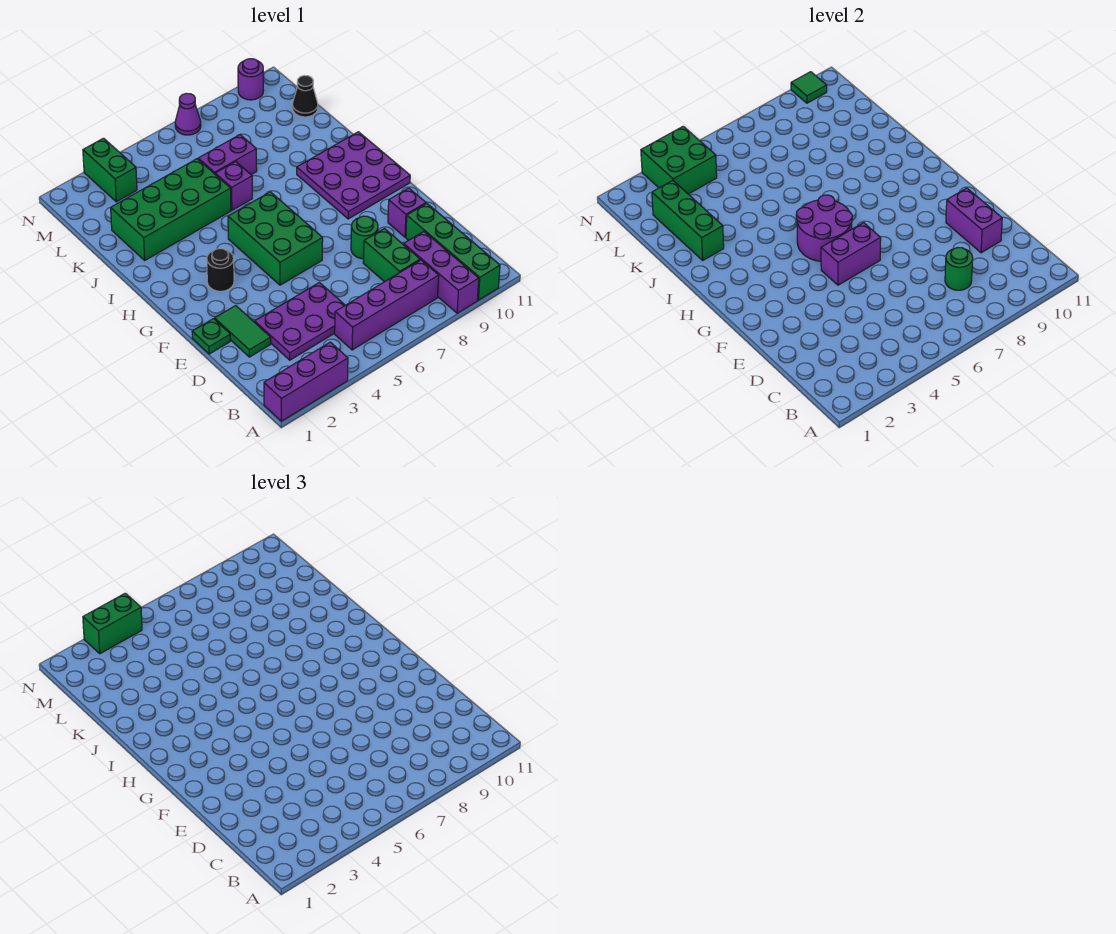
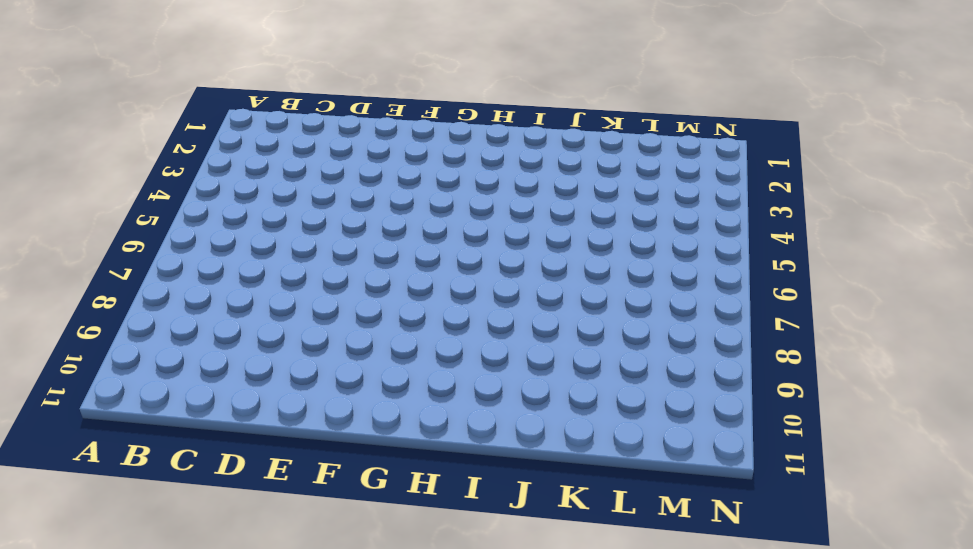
none -> purple 1x3 brick [264,342,348,421]
none -> purple 1x3 brick [404,232,479,313]
none -> green 1x4 brick [406,203,500,300]

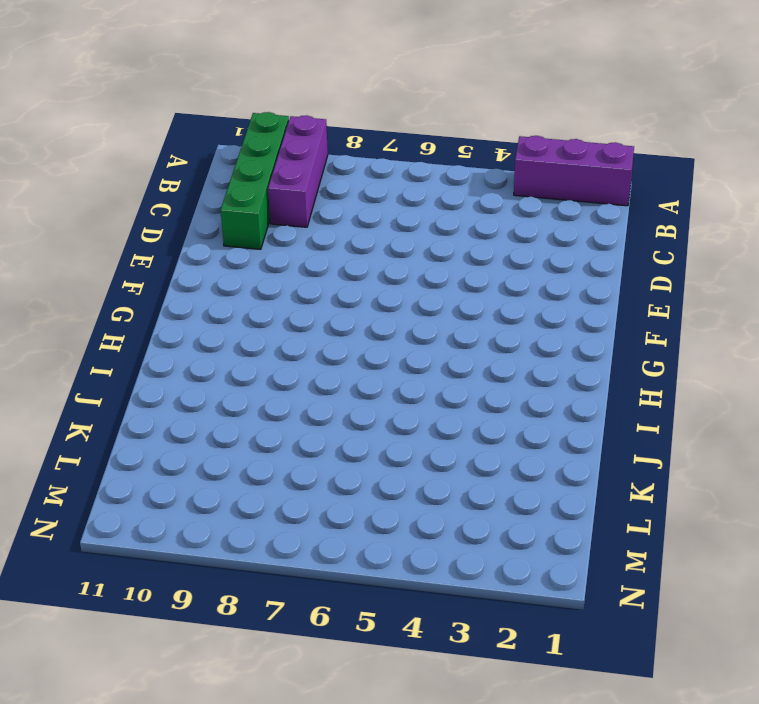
none -> purple 1x4 brick [335,260,439,350]
none -> purple 2x3 plate [255,283,345,360]
none -> green 1x2 brick [363,229,420,282]

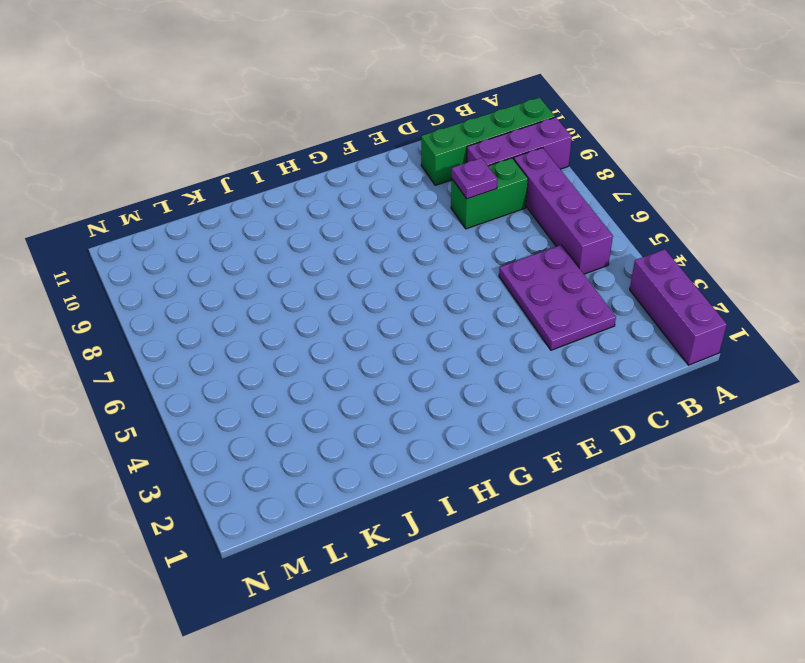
purple 1x1 plate [452,158,497,199] -> none
none -> green 1x2 tile [215,306,271,357]
none -> green 1x1 plate [192,319,230,354]
none -> green 1x1 round brick [351,216,378,259]

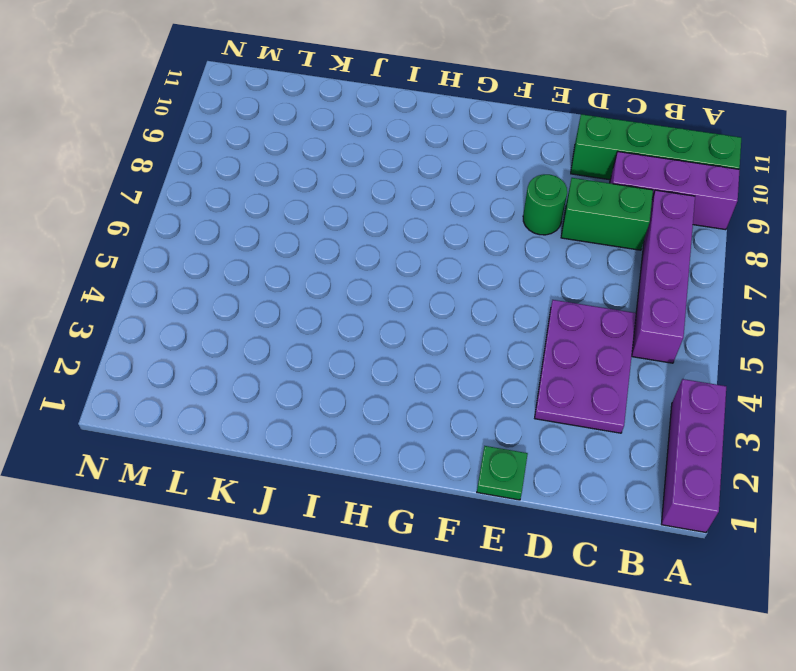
none -> green 1x2 tile [215,306,271,357]
none -> purple 1x1 brick [388,188,426,237]
none -> green 2x3 brick [228,192,323,285]

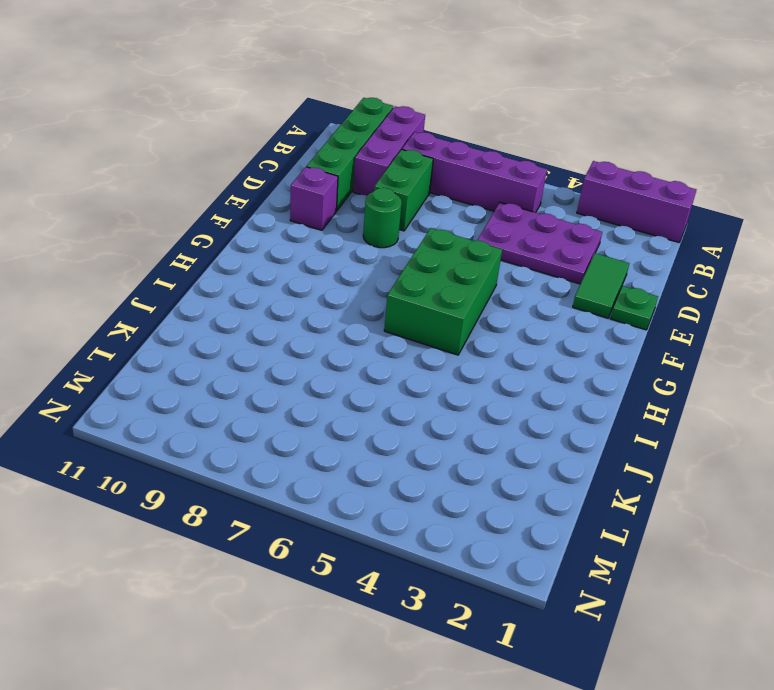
none -> black 1x1 round brick [207,248,234,291]
none -> purple 3x3 plate [297,132,410,219]
none -> green 2x4 brick [111,159,231,260]

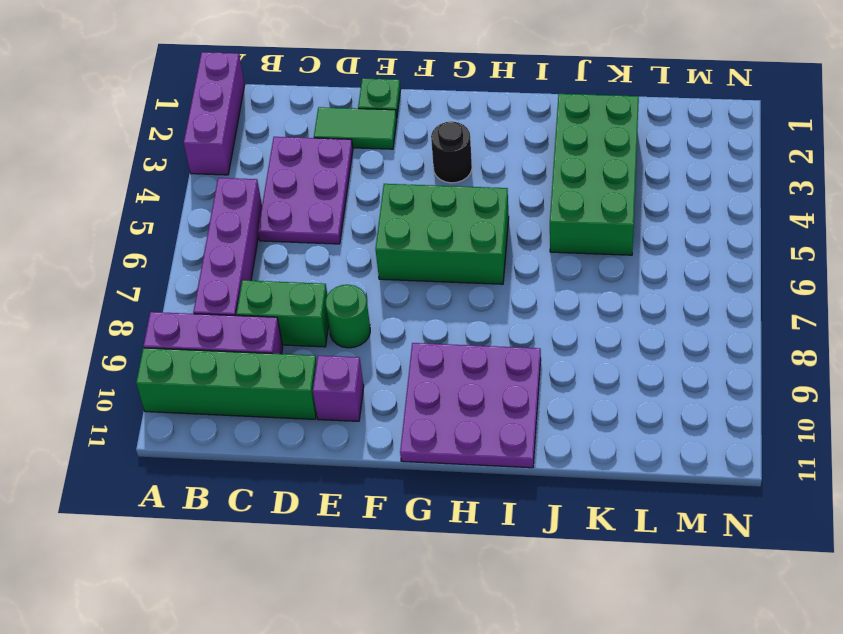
none -> purple 1x1 brick [215,162,252,210]
none -> purple 1x2 brick [198,135,257,175]
none -> black 1x1 cone [292,76,318,117]

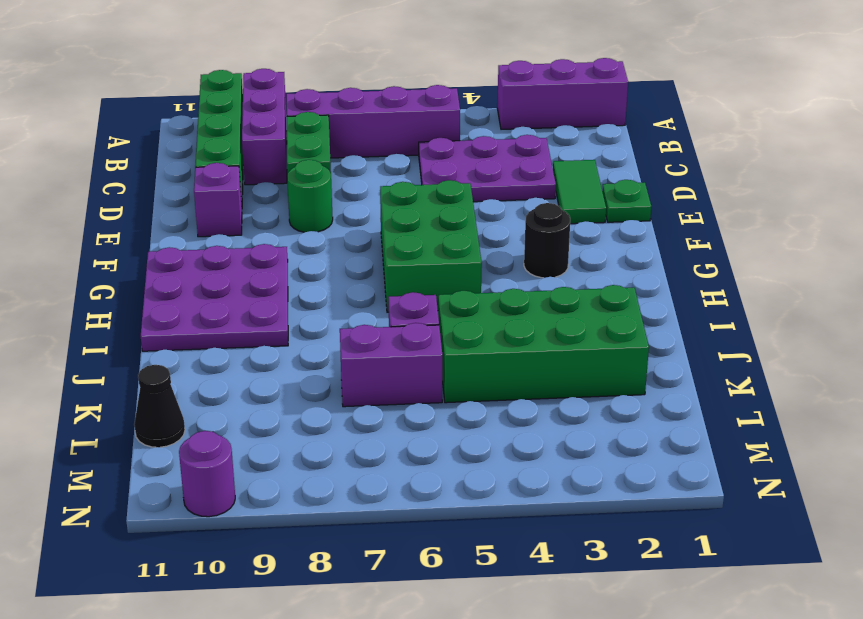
none -> green 1x2 brick [83,138,137,202]
none -> purple 1x1 cone [175,93,201,135]
none -> green 1x1 round brick [945,248,973,290]

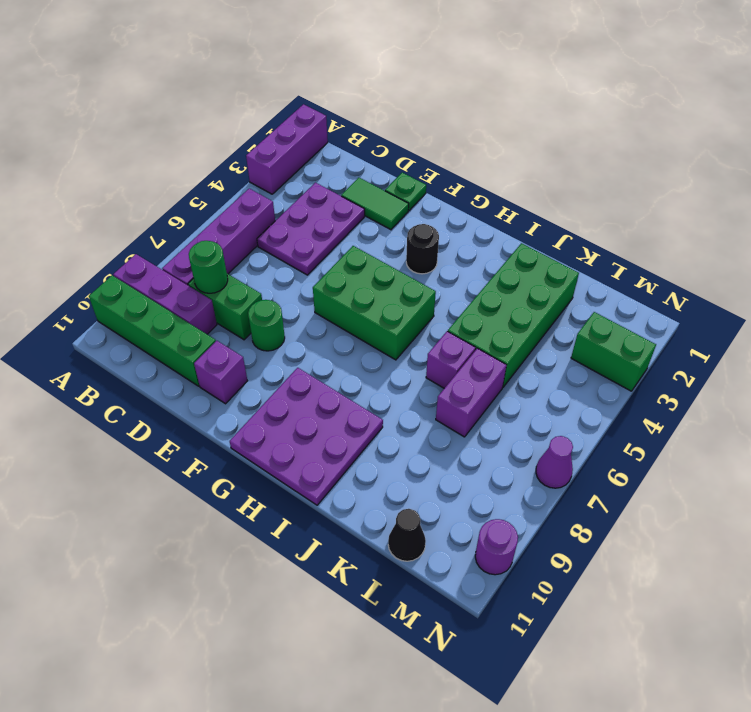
none -> purple 1x2 brick [946,188,1002,253]
none -> purple 1x2 brick [821,223,881,285]
none -> purple 2x2 round brick [796,195,852,261]

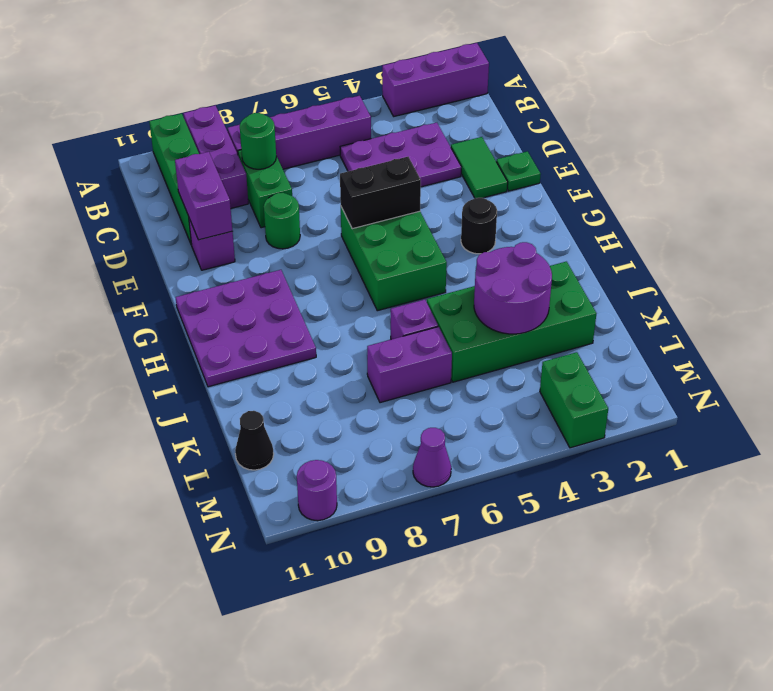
black 1x2 brick [340,157,421,229] -> purple 1x2 brick [821,223,881,285]
purple 2x2 round brick [474,242,552,334] -> purple 2x2 round brick moved to [796,195,852,261]
none -> green 1x3 brick [652,180,724,260]
none -> green 2x2 brick [641,126,717,194]
none -> green 1x1 tile [791,72,827,103]

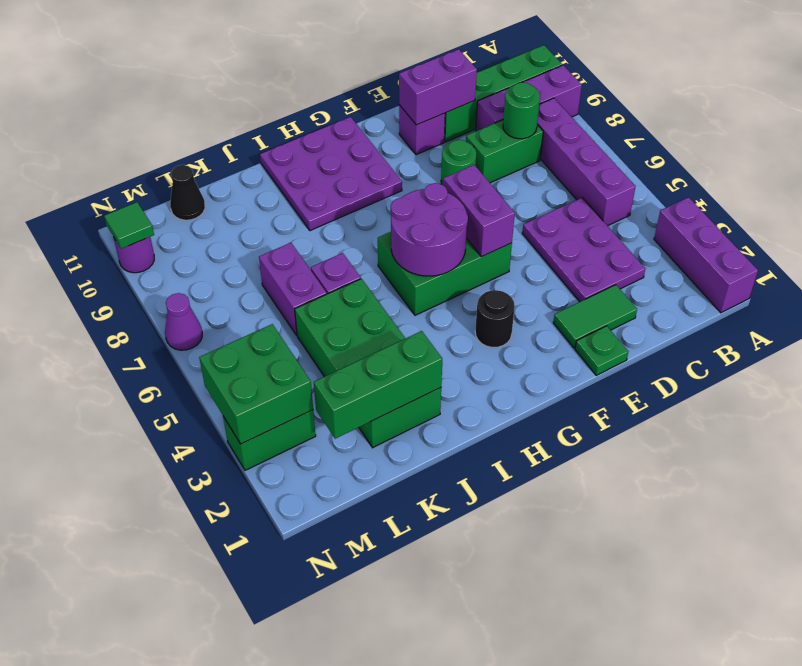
none -> green 1x2 brick [83,593,142,654]

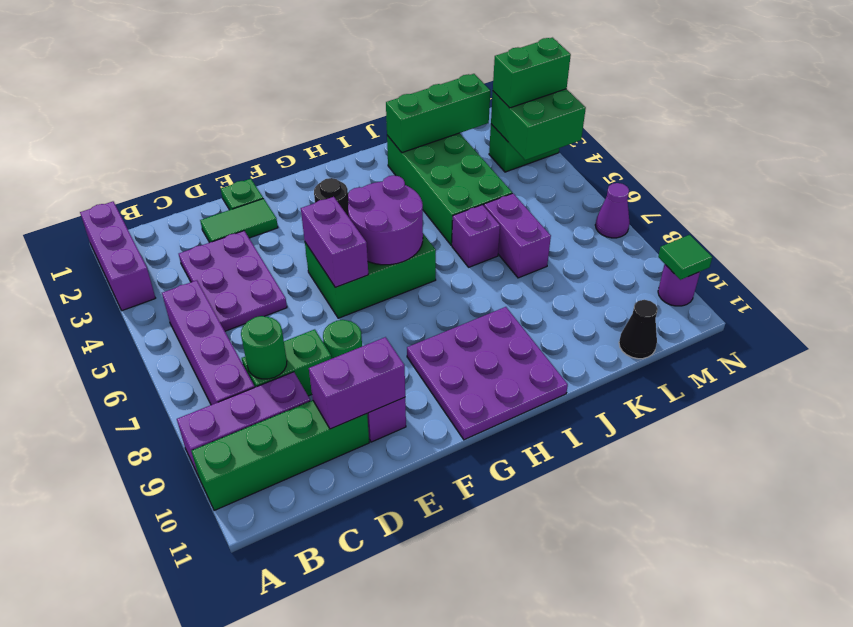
green 1x2 brick [493,38,571,108] -> green 1x2 brick turned to [83,593,142,654]

